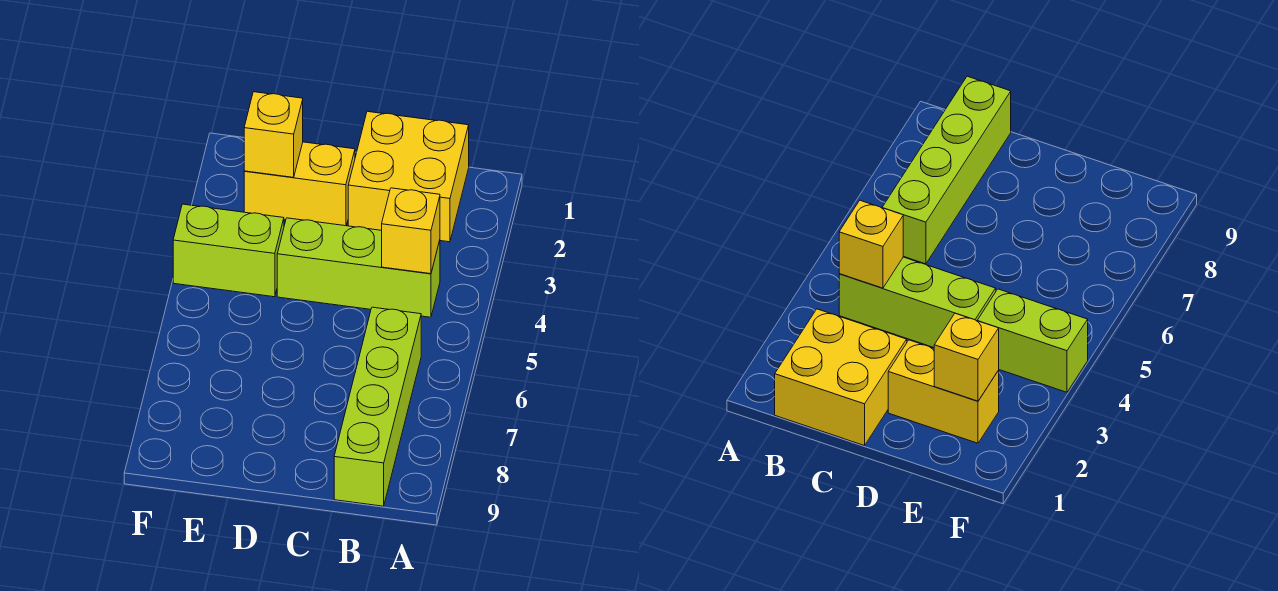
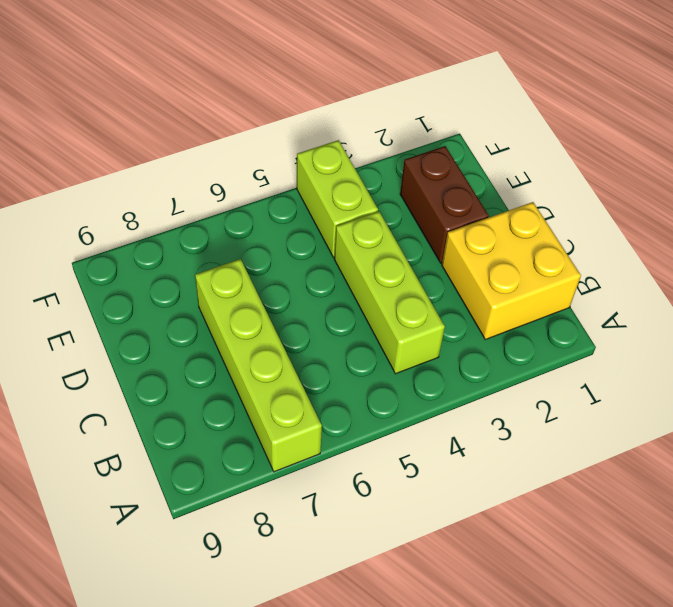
lime 1x4 brick [195,259,322,472] -> lime 1x4 brick turned to [334,307,421,506]
brown 1x2 brick [400,146,489,263] -> yellow 1x2 brick [244,142,355,226]
none -> yellow 1x1 brick [382,188,440,274]
none -> yellow 1x1 brick [244,92,303,177]

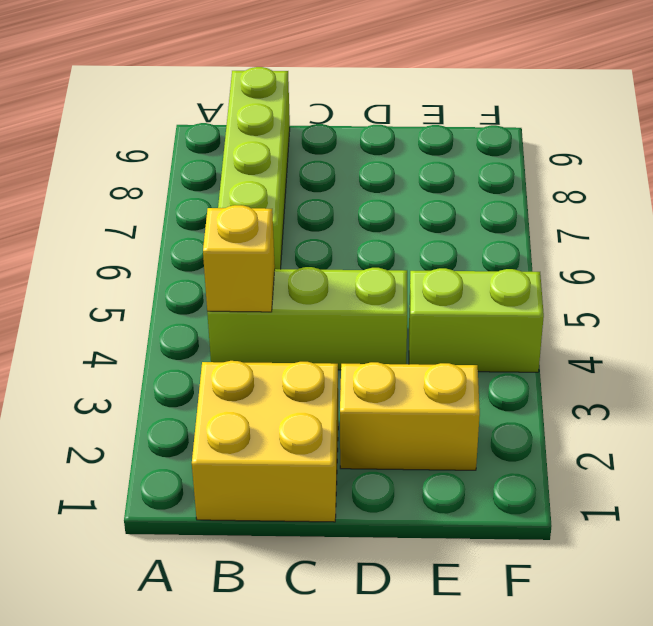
none -> yellow 1x1 brick [244,92,303,177]

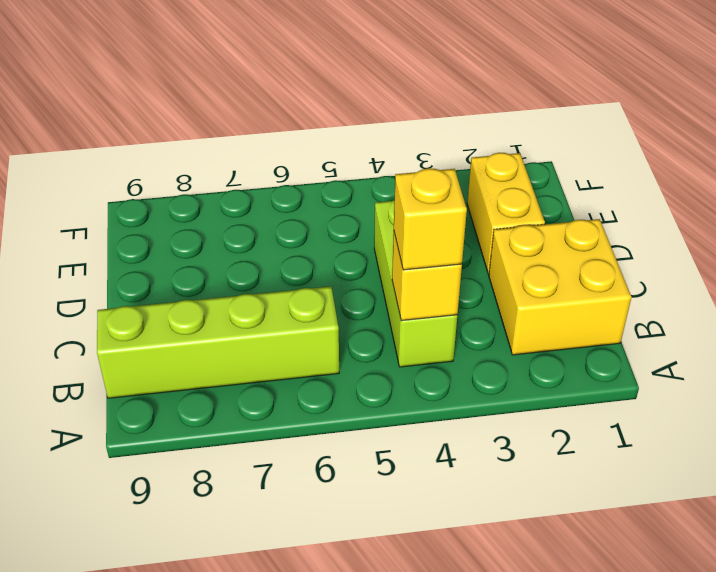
yellow 1x1 brick [394,168,467,270] -> yellow 1x1 brick moved to [244,92,303,177]
none -> lime 1x2 brick [173,204,284,297]

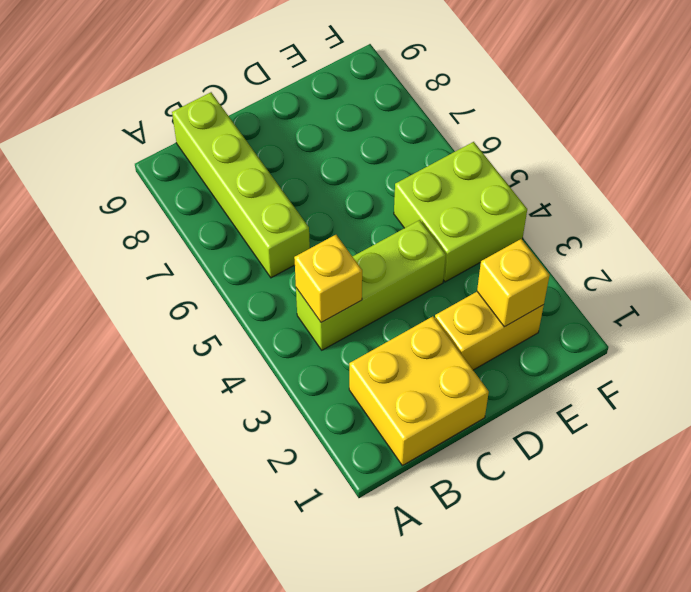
lime 2x2 brick [394,142,527,282] -> lime 1x2 brick [173,204,284,297]

